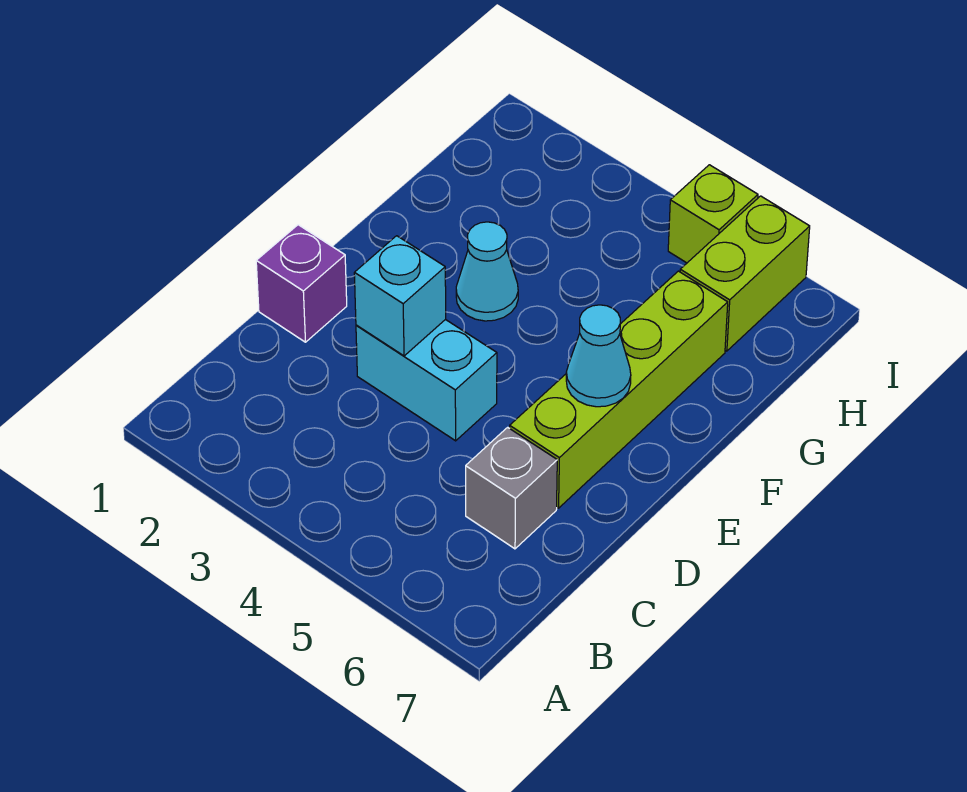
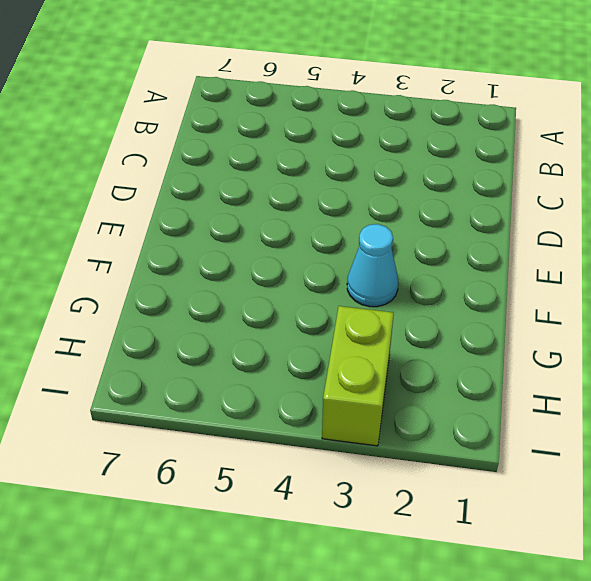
lime 1x2 brick [322,306,394,446] -> lime 1x2 brick moved to [680,196,810,351]
none -> grey 1x1 brick [466,427,557,549]
none -> purple 1x1 brick [256,225,347,342]

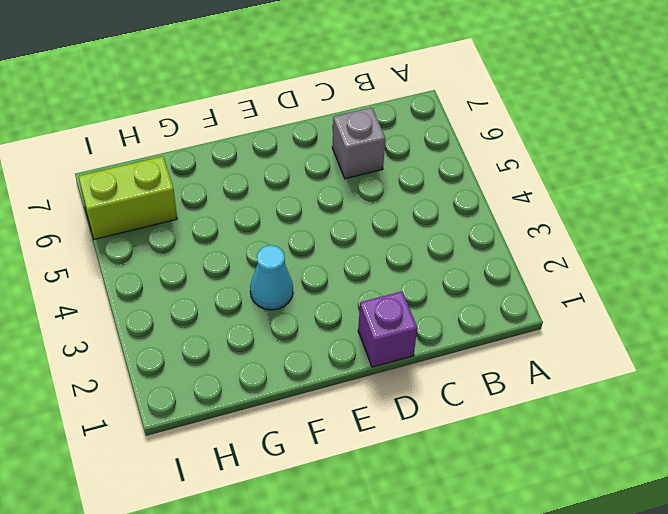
none -> cyan 1x2 brick [356,319,497,441]
none -> lime 1x4 brick [510,271,728,508]

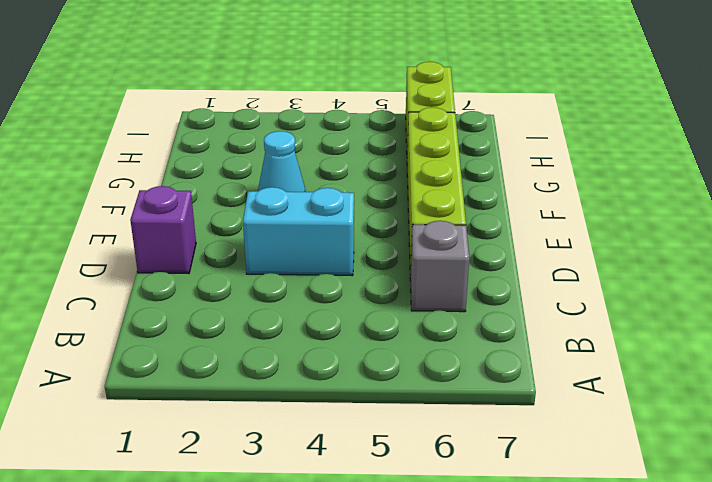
none -> lime 1x1 brick [668,165,758,263]
none -> cyan 1x1 brick [354,236,446,356]

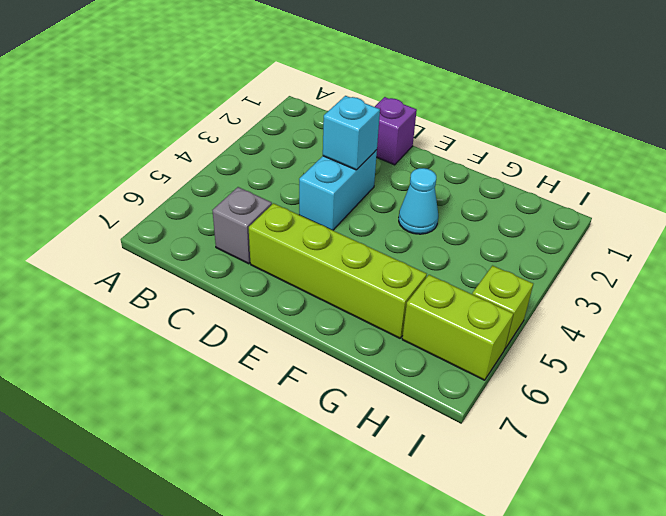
none -> cyan 1x1 cone [566,305,631,407]

